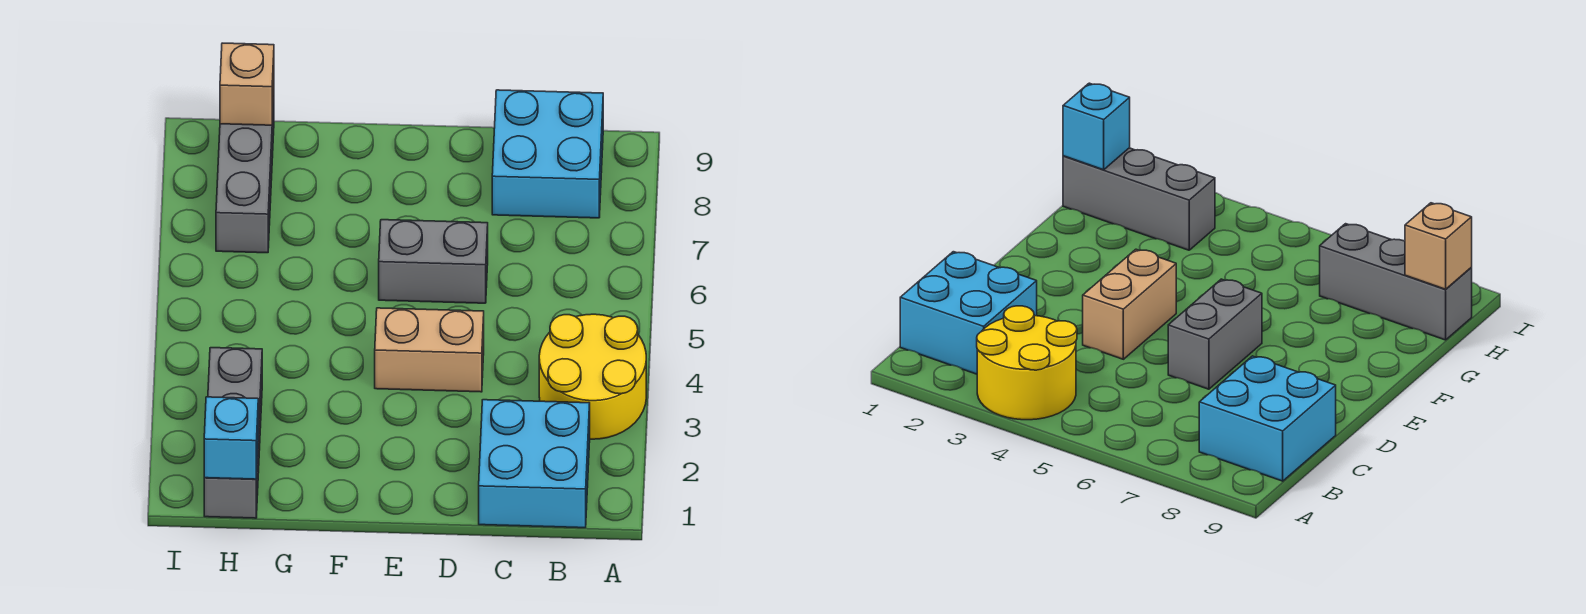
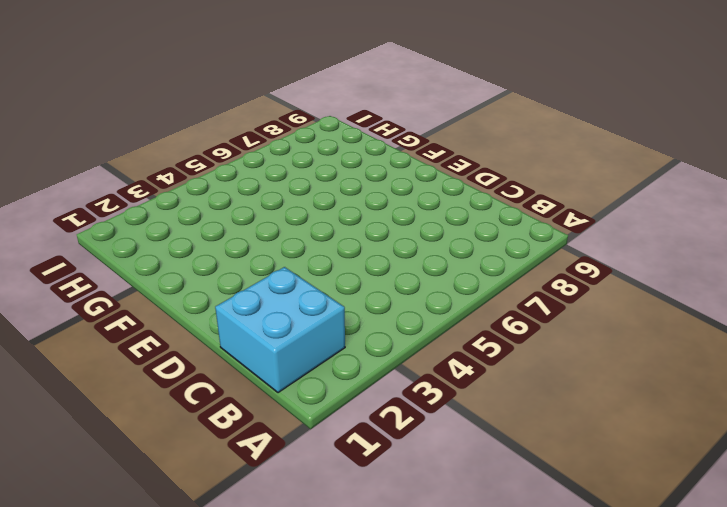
none -> yellow 2x2 round brick [539,314,646,439]
none -> cyan 2x2 brick [492,90,603,218]

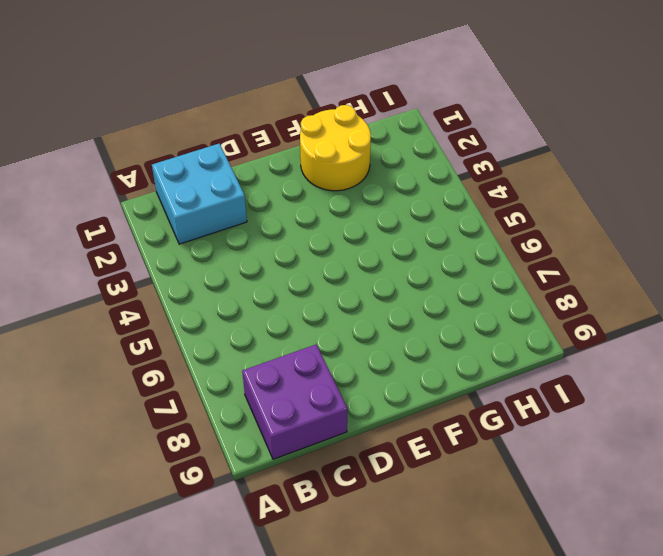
purple 2x2 brick [242,344,347,459] -> cyan 2x2 brick [492,90,603,218]
yellow 2x2 round brick [300,105,371,191] -> yellow 2x2 round brick moved to [539,314,646,439]
none -> tan 1x2 brick [375,308,484,392]
none -> grey 1x2 brick [379,220,488,303]

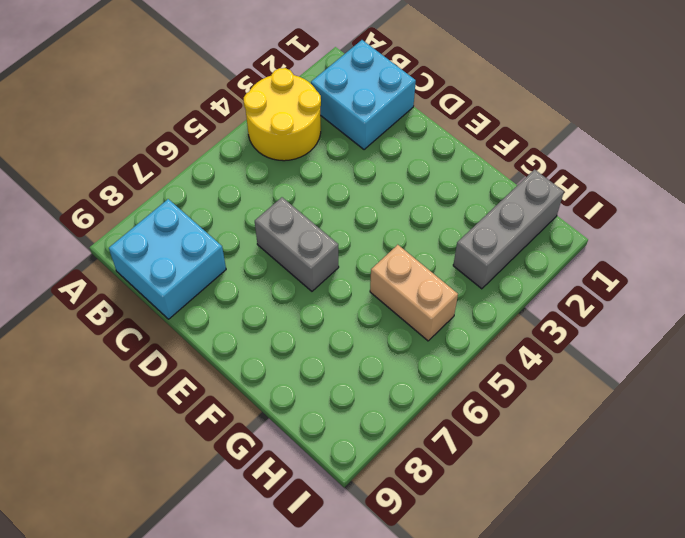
tan 1x2 brick [370,245,458,341] -> tan 1x2 brick moved to [375,308,484,392]
none -> grey 1x3 brick [216,97,274,253]
none -> cyan 1x1 brick [204,397,258,479]

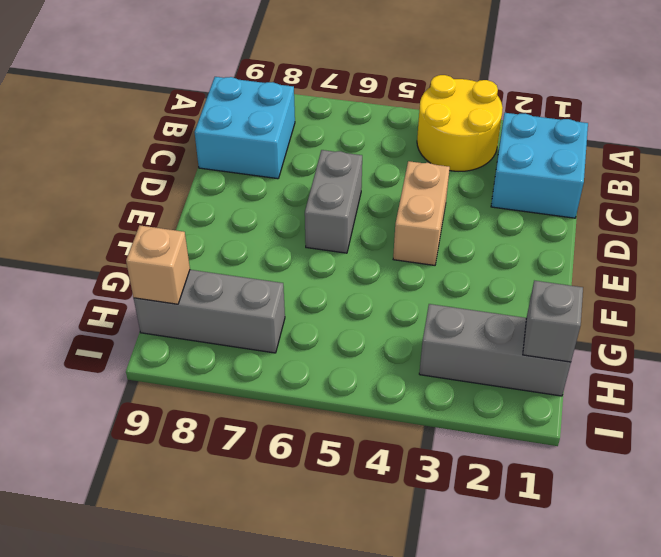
grey 1x1 brick [523,281,583,362] -> cyan 1x1 brick [204,397,258,479]

